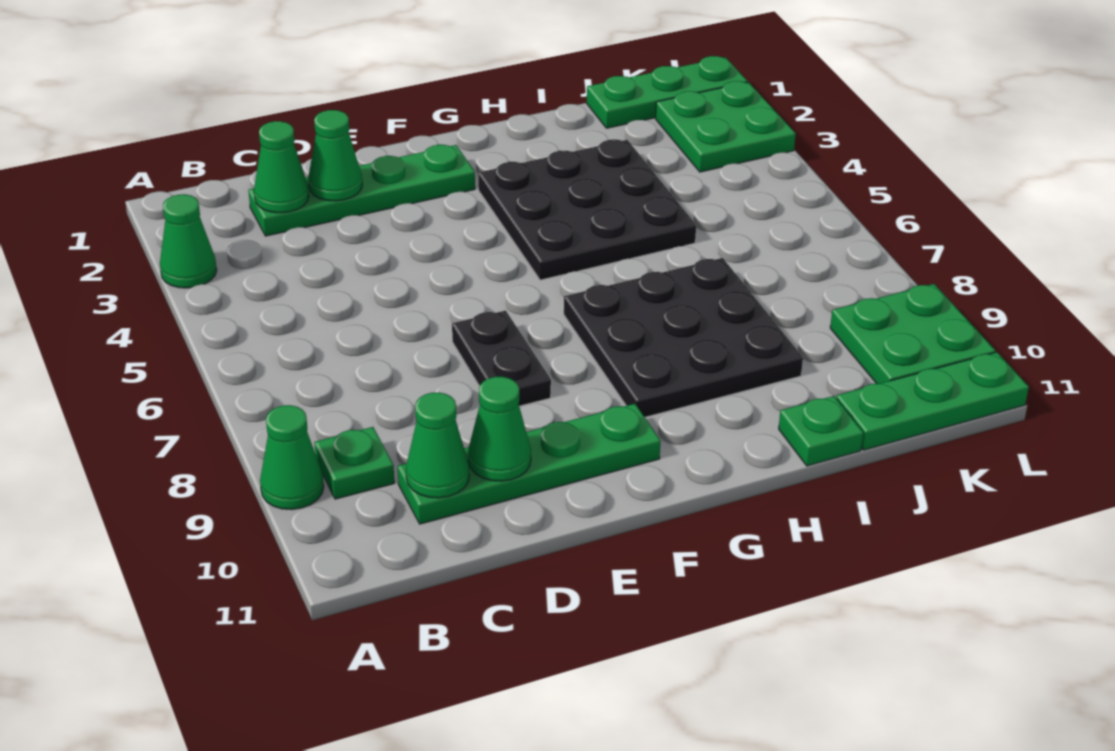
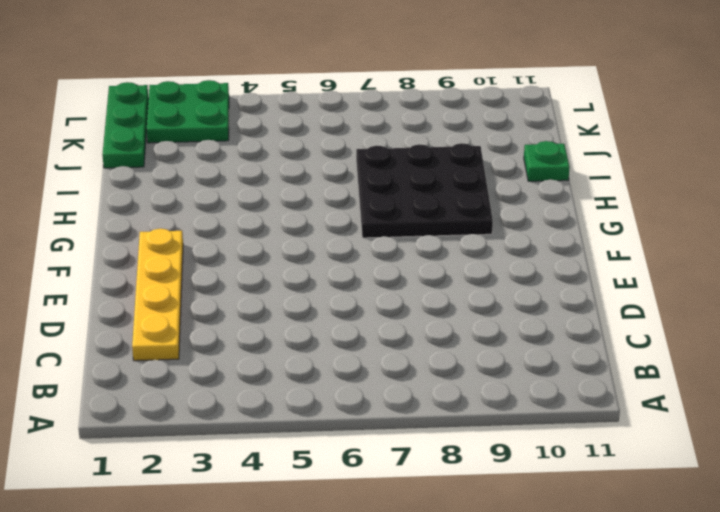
yellow 1x4 plate [132,229,183,361] -> green 1x4 plate [249,144,475,236]
none -> green 1x1 cone [160,194,217,288]
none -> green 1x1 cone [260,405,324,510]
none -> green 1x1 plate [314,427,394,499]

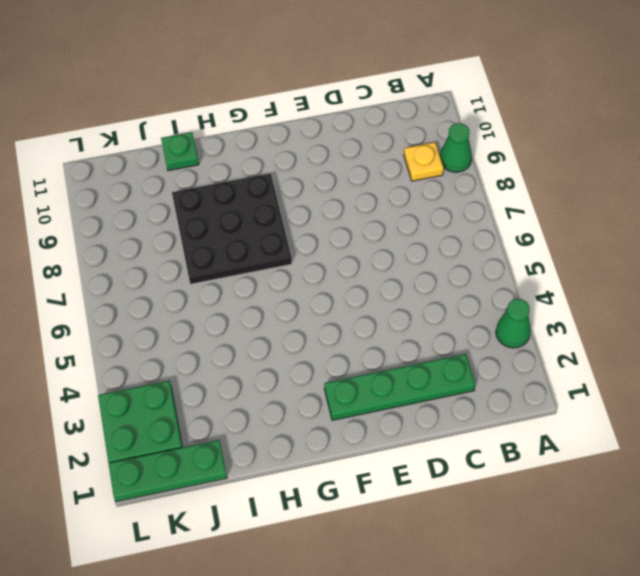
yellow 1x1 plate [404,142,444,181] -> green 1x1 plate [314,427,394,499]
none -> green 1x4 plate [398,404,661,524]
none -> black 1x2 plate [452,310,551,406]
none -> black 3x3 plate [478,139,696,280]

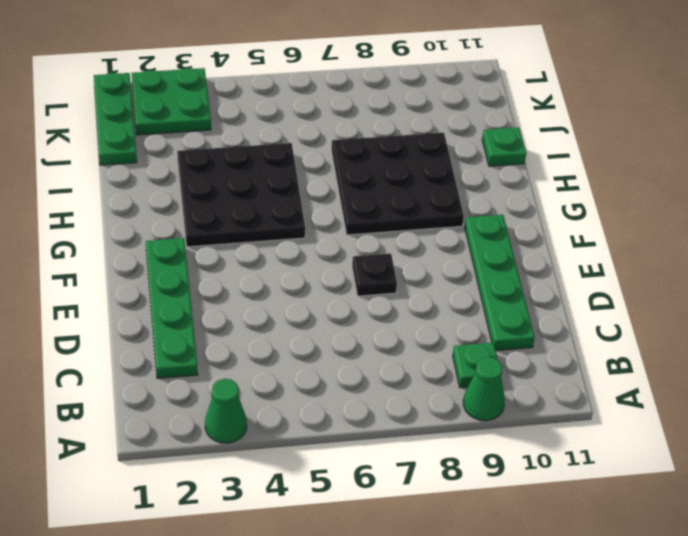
black 1x1 plate [352,253,397,296] -> black 1x2 plate [452,310,551,406]
none -> green 1x3 plate [836,352,1029,450]
none -> green 2x2 plate [830,284,995,384]
none -> green 1x1 cone [254,121,309,213]

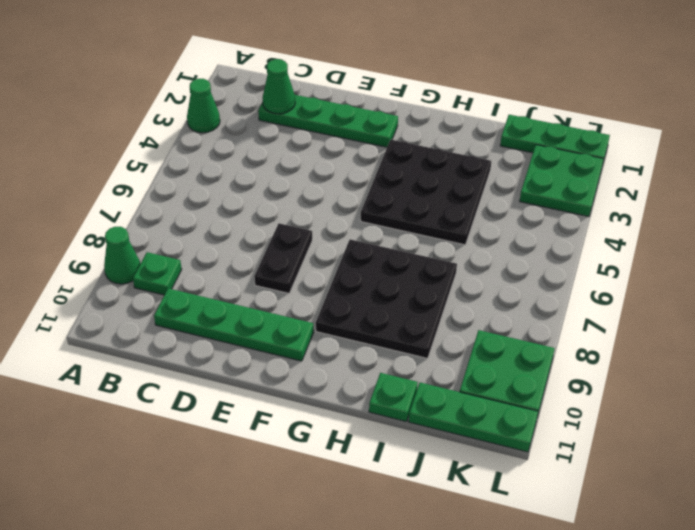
none -> green 1x1 cone [406,393,469,498]
none -> green 1x1 cone [308,110,362,201]
none -> green 1x1 cone [468,377,531,481]

